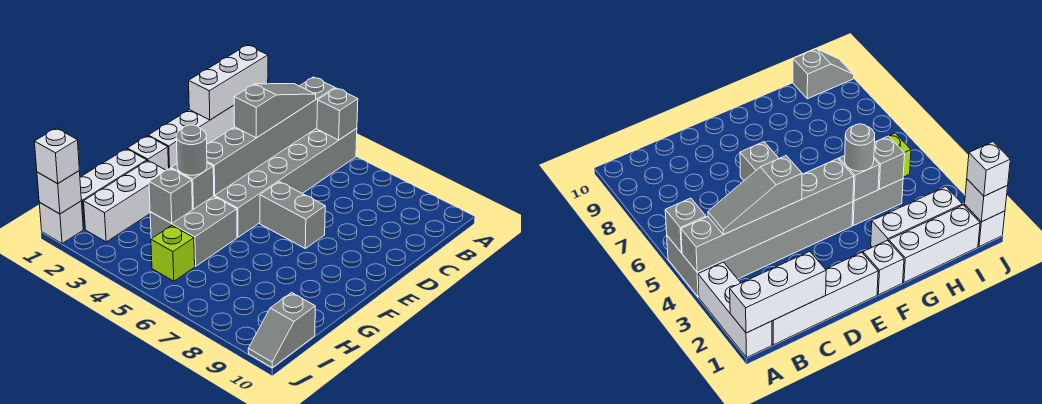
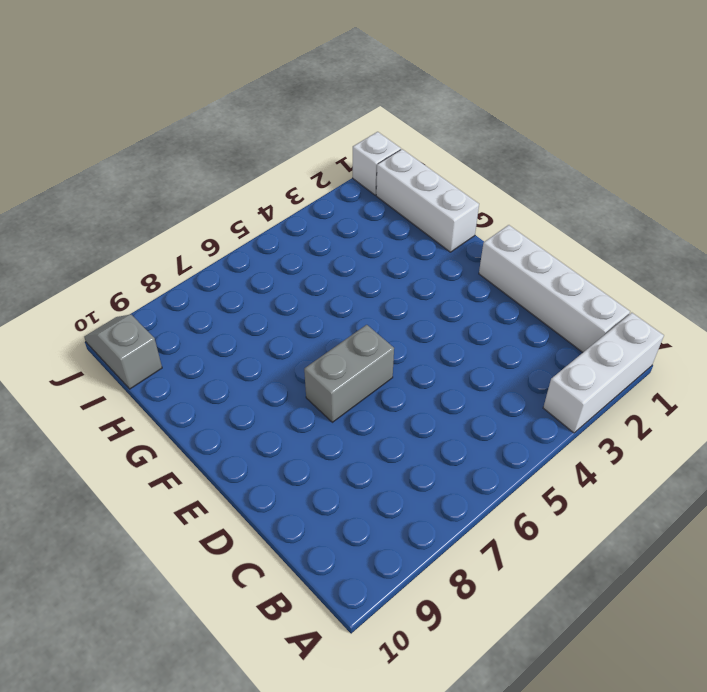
none -> grey 2x6 brick [214,128,357,237]
none -> white 1x1 brick [127,136,169,170]
none -> white 1x3 brick [84,161,166,242]

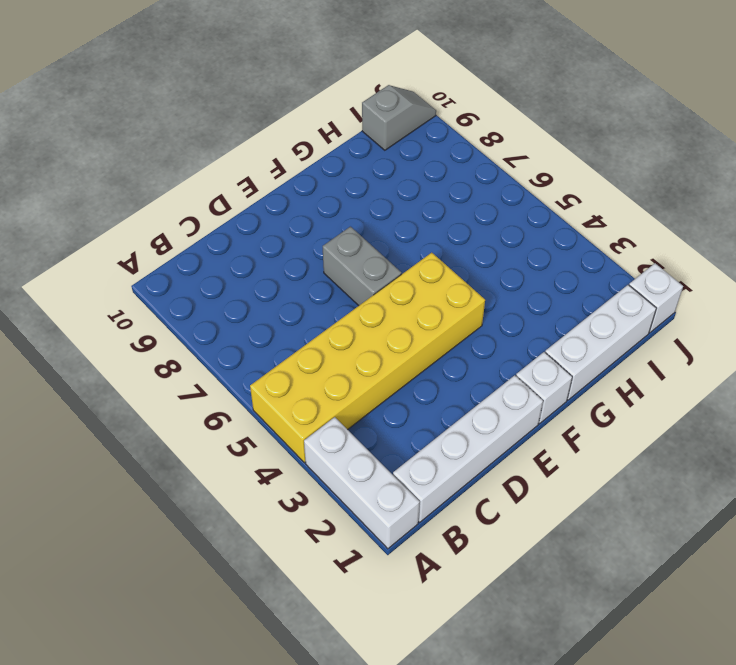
yellow 2x6 brick [250,253,485,463] -> grey 2x6 brick [214,128,357,237]
none -> white 1x3 brick [84,161,166,242]
none -> grey 2x2 brick [150,196,237,266]
none -> lime 1x1 brick [151,226,195,281]

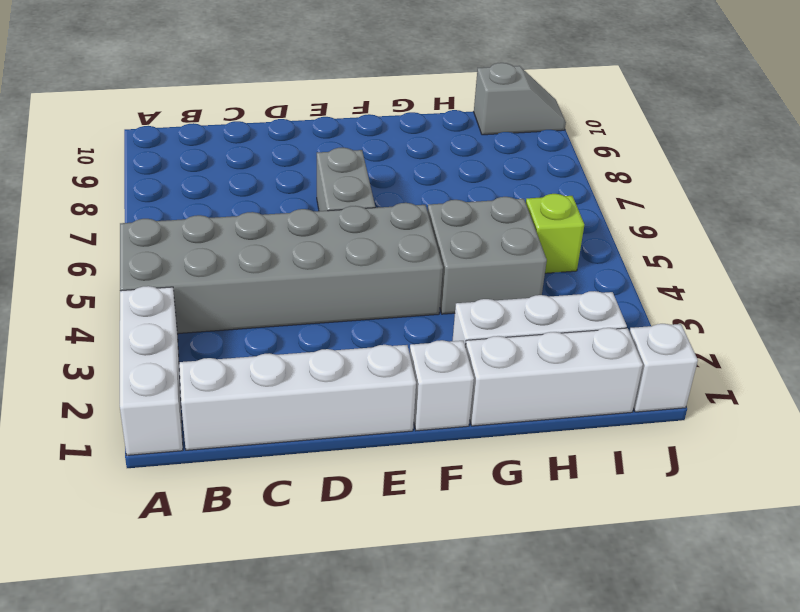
none -> white 1x3 brick [189,45,268,120]
none -> grey 1x6 brick [207,77,335,195]
none -> grey 1x1 brick [317,88,358,140]

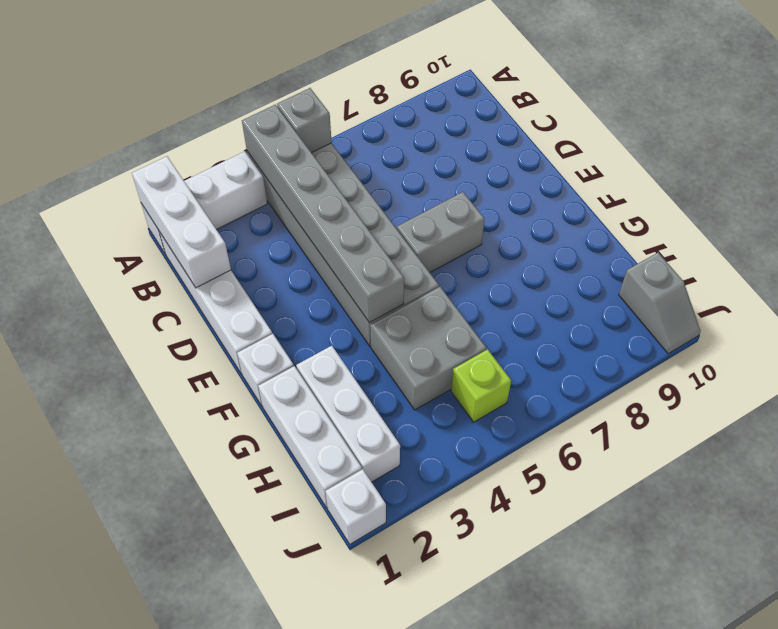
none -> grey 1x1 brick [171,163,214,209]
none -> grey 1x1 brick [149,168,192,224]
none -> white 1x1 brick [37,171,81,214]

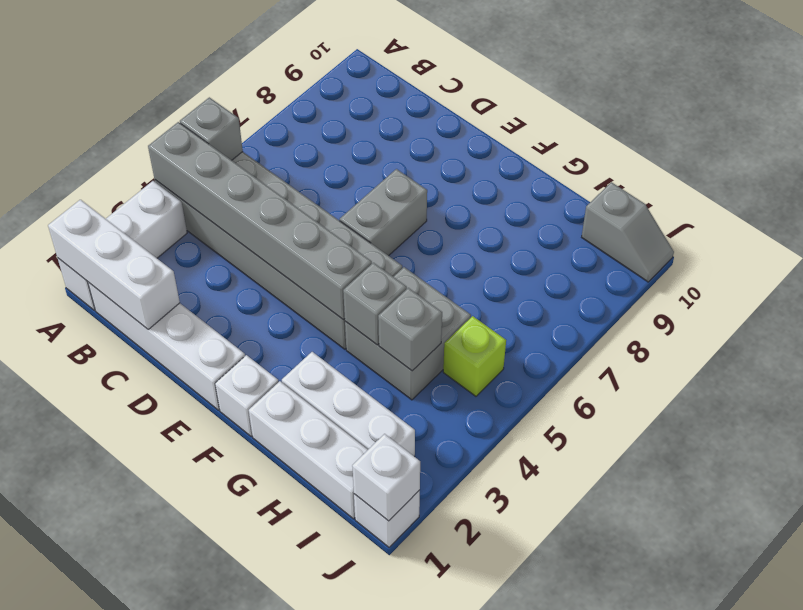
none -> grey 1x3 slope [234,84,316,138]
none -> grey 1x1 round brick [176,125,207,175]
none -> white 1x1 brick [34,128,79,184]

